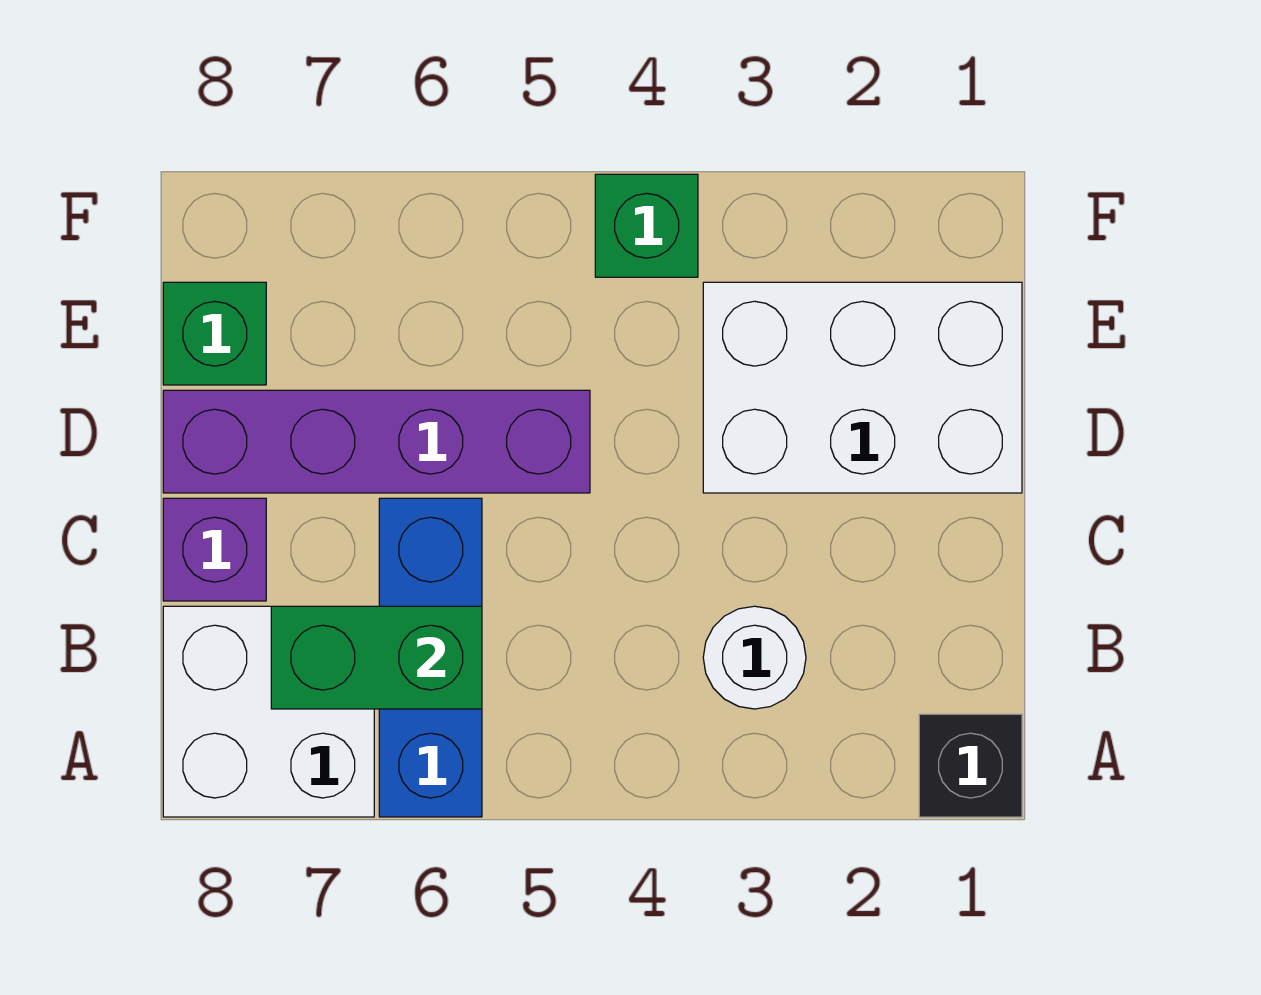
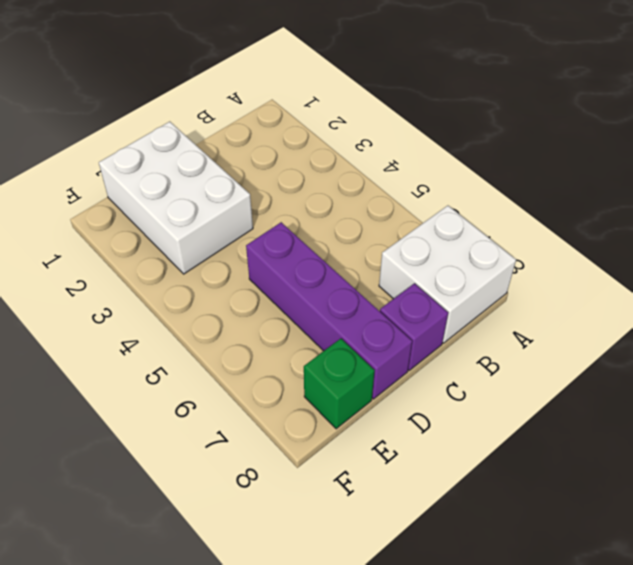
none -> black 1x1 brick [919,714,1022,817]
none -> blue 1x3 brick [379,498,482,817]

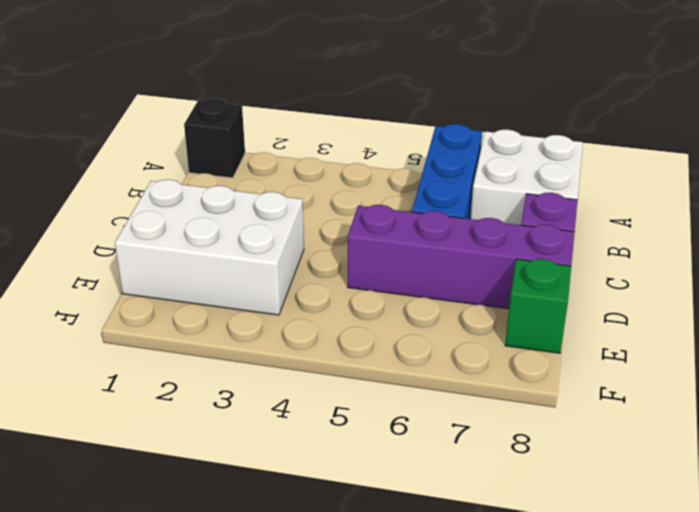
none -> white 1x1 round brick [703,606,806,709]
none -> green 1x1 brick [595,174,698,277]

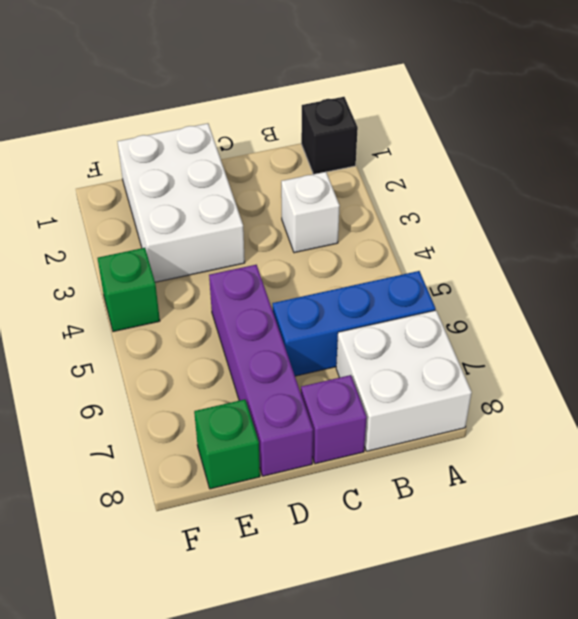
white 1x1 brick [281,172,340,253] -> white 1x1 round brick [703,606,806,709]
none -> green 1x2 brick [271,606,482,709]

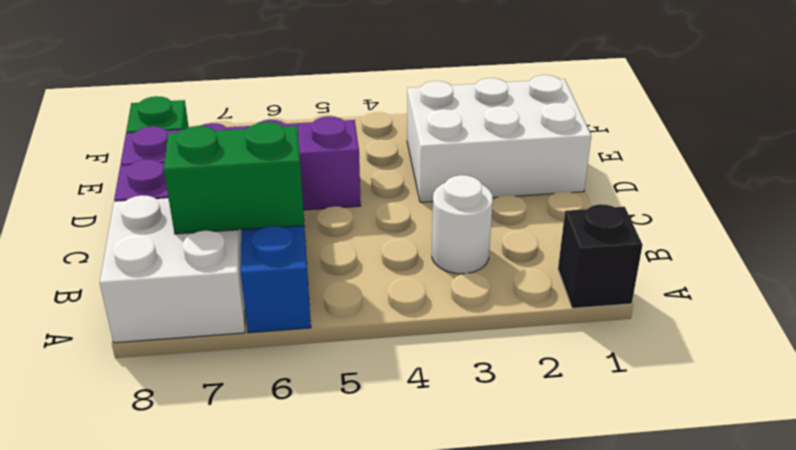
none -> green 1x1 brick [595,174,698,277]

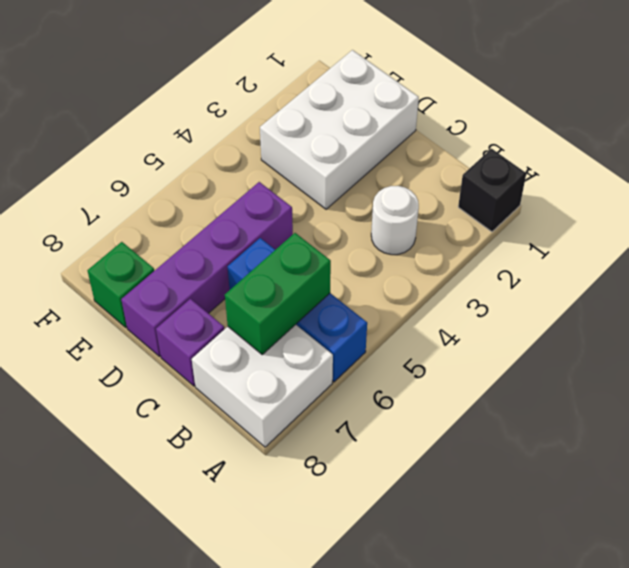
none -> green 1x1 brick [595,174,698,277]

